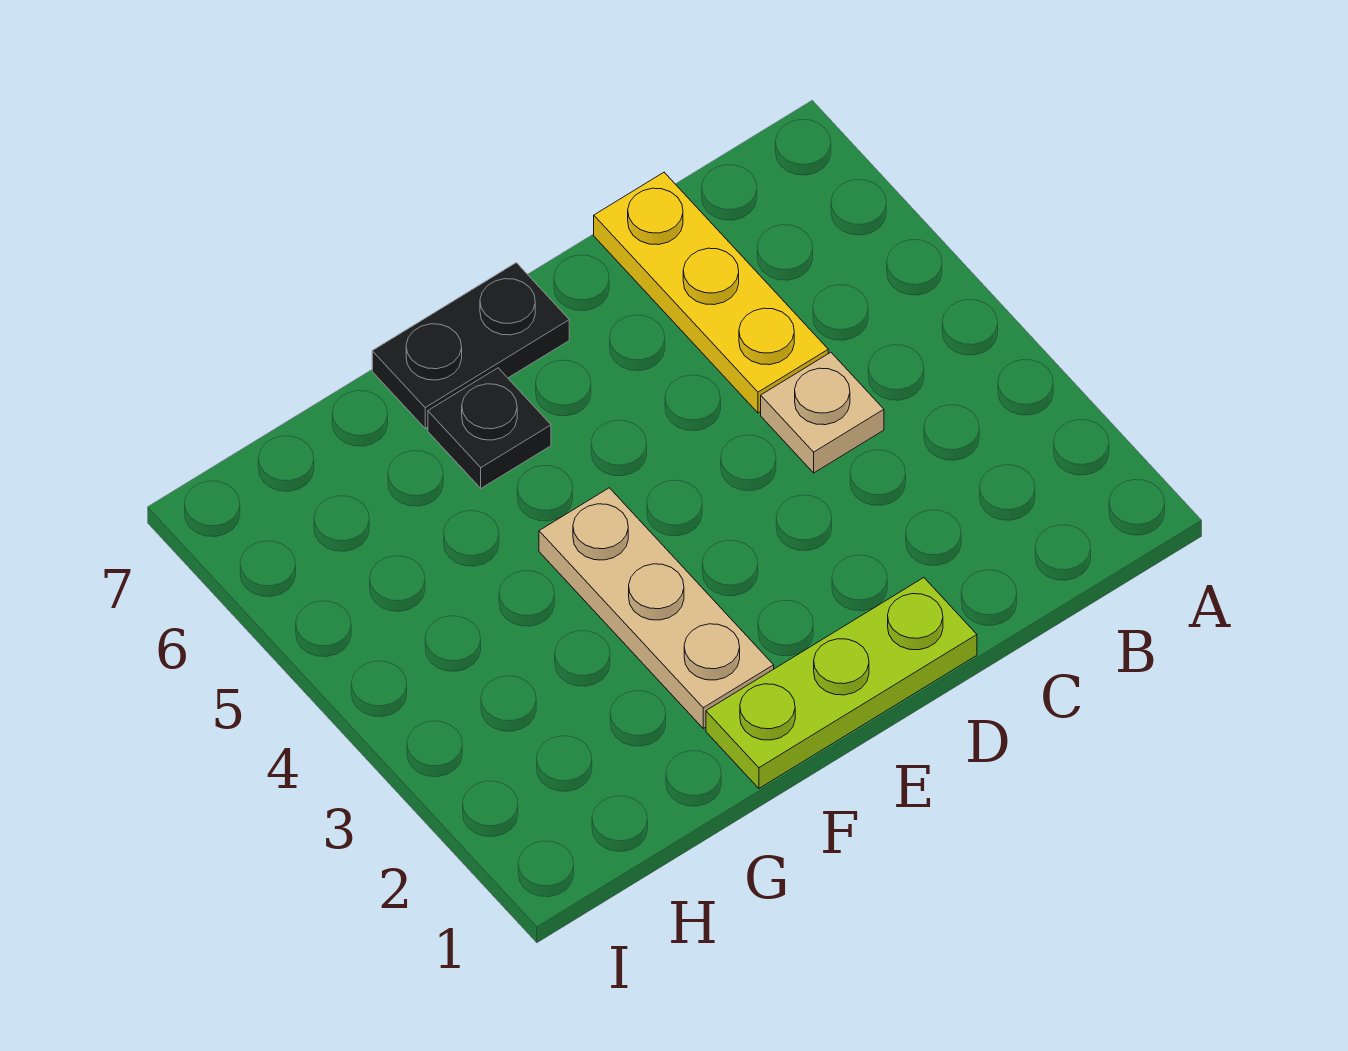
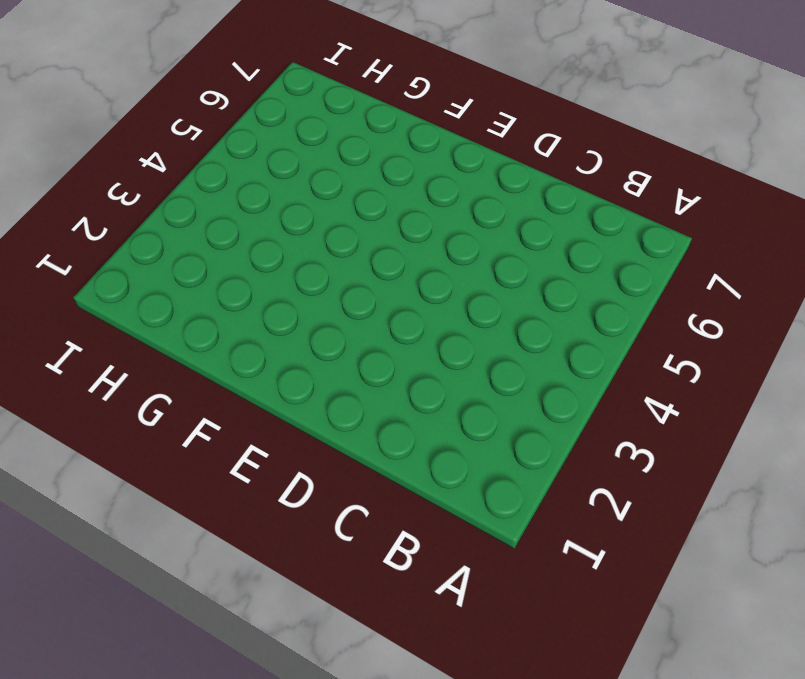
none -> tan 1x1 plate [761,352,884,473]
none -> yellow 1x3 plate [594,172,828,413]

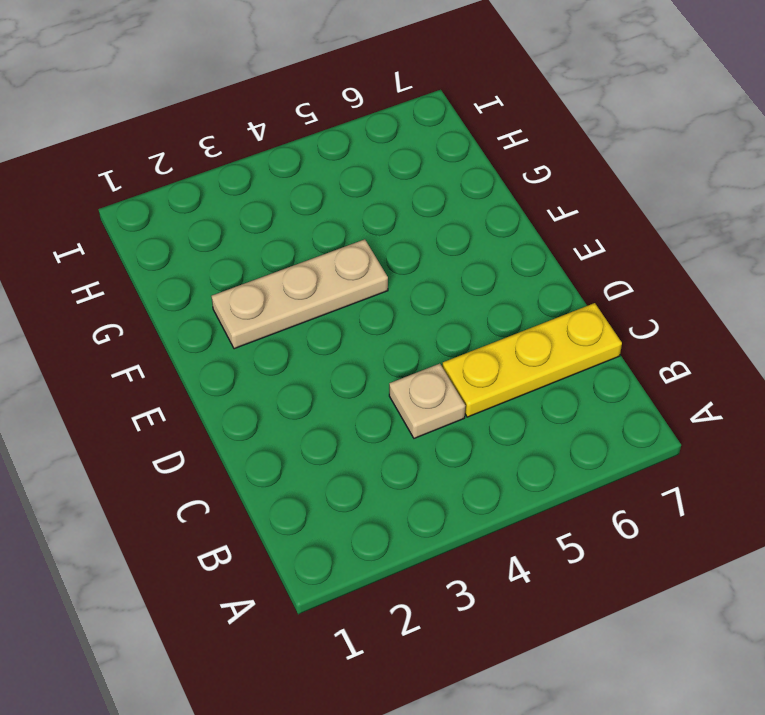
none -> lime 1x3 plate [706,578,977,788]
none -> black 1x2 plate [372,263,569,428]

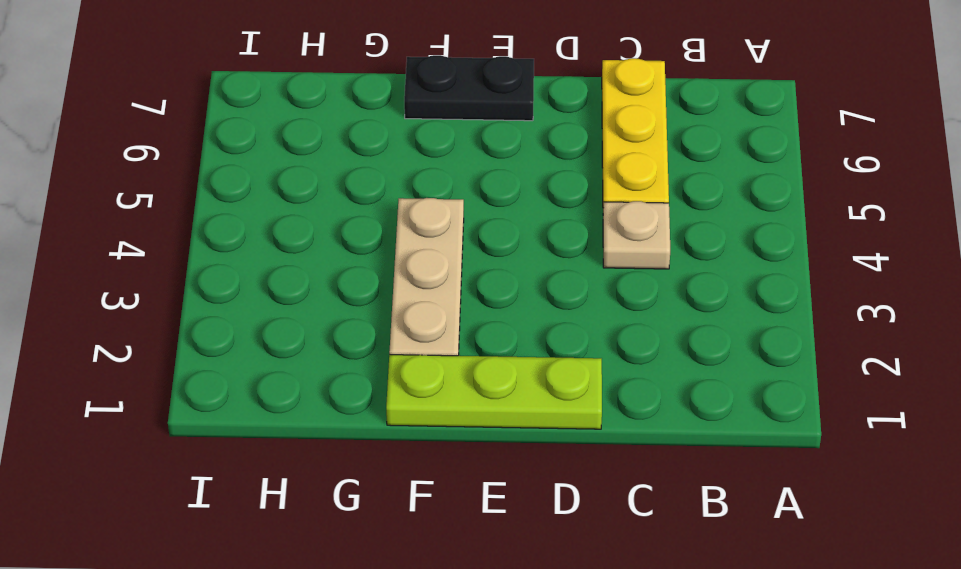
none -> black 1x1 plate [428,368,551,488]

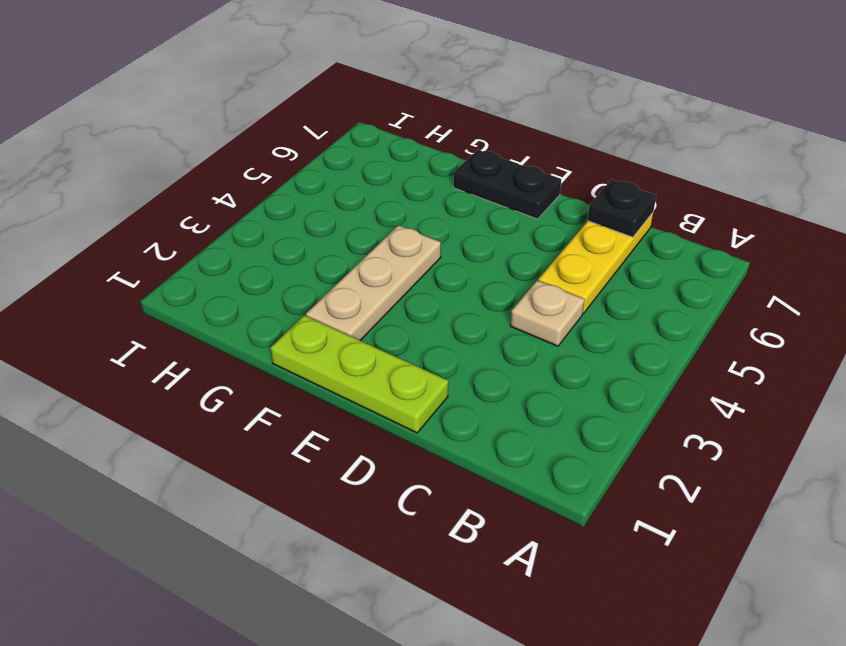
black 1x1 plate [588,180,656,237] -> black 1x1 plate moved to [428,368,551,488]

